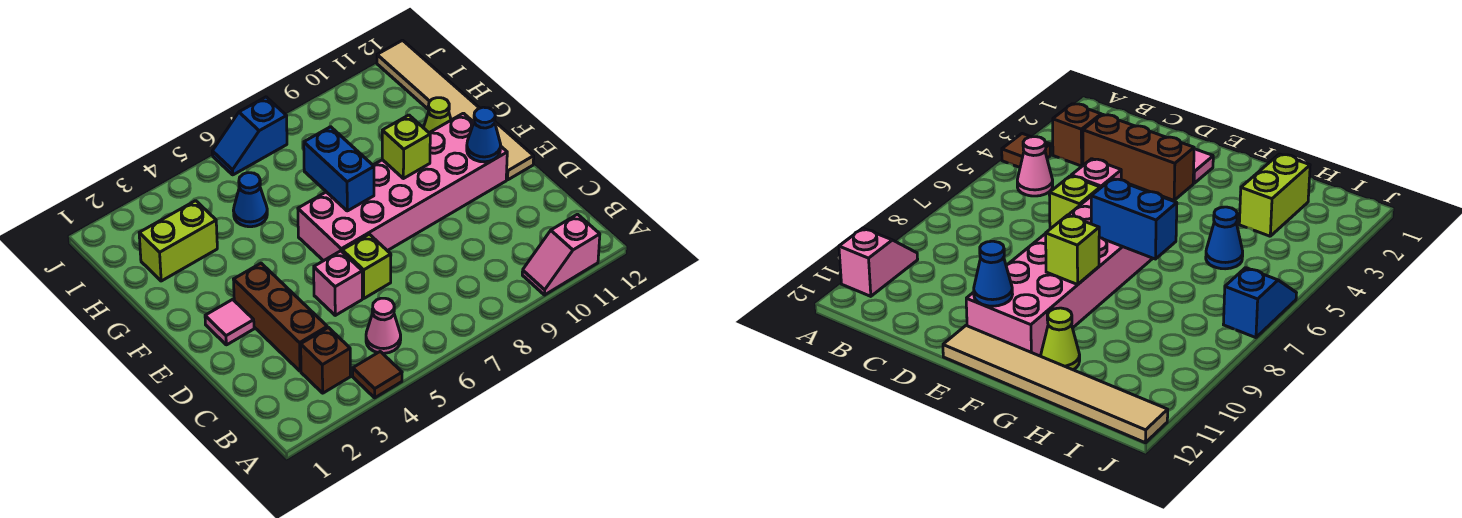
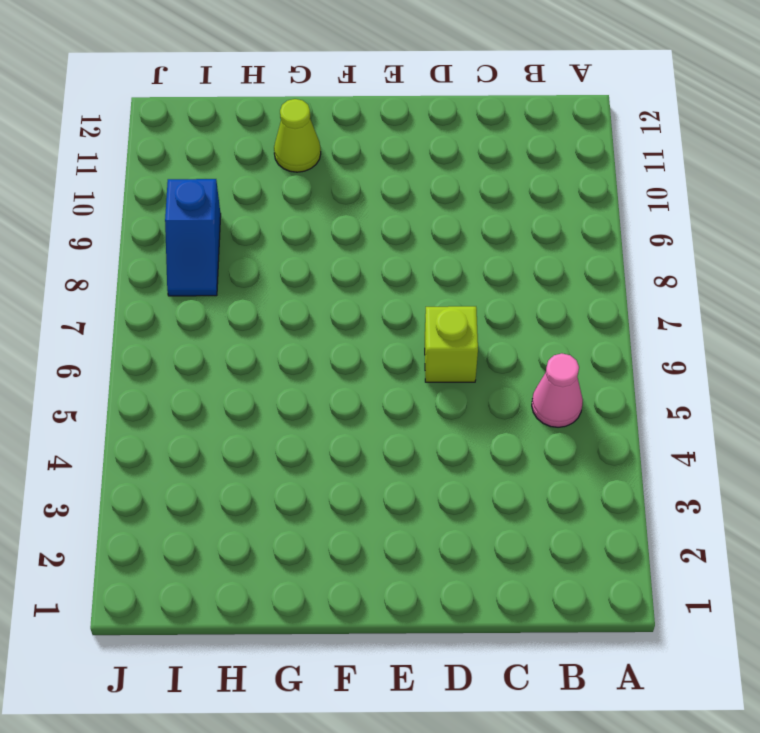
blue 1x2 slope [165,179,221,296] -> blue 1x2 slope moved to [212,97,287,175]
none -> brown 1x1 tile [353,352,402,398]
none -> pink 1x2 slope [522,214,600,295]
none -> brown 1x1 brick [301,328,350,393]

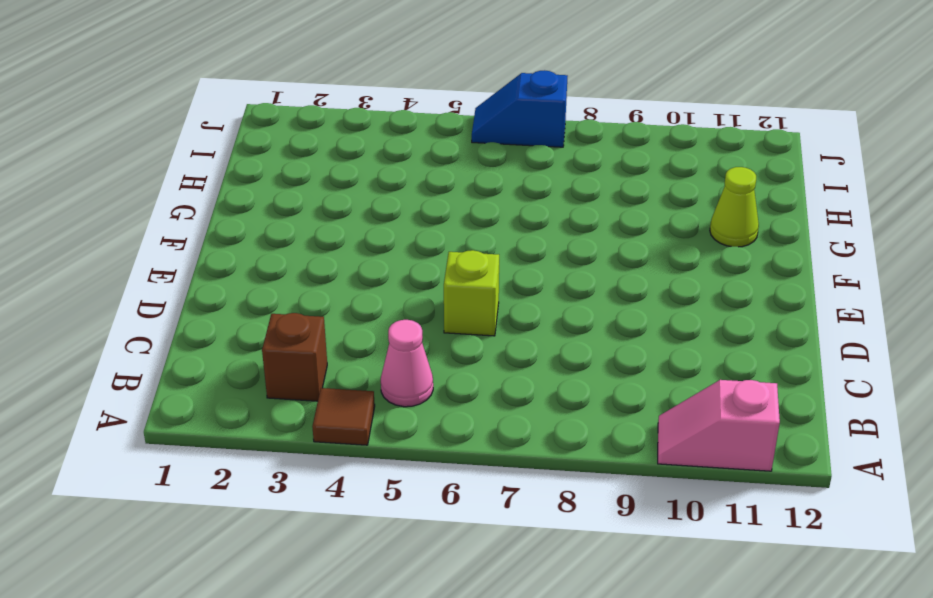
none -> brown 1x3 brick [233,263,327,371]
none -> pink 1x1 brick [314,251,362,315]
none -> pink 1x1 tile [205,299,254,345]

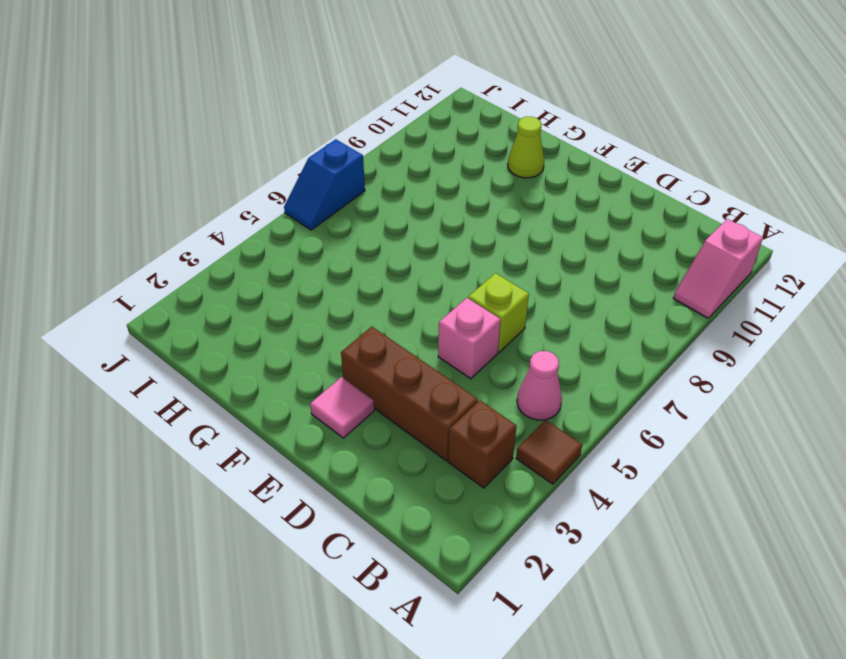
none -> pink 2x6 brick [298,113,507,261]
none -> tan 1x6 tile [377,40,534,180]
none -> lime 1x2 brick [139,201,217,281]

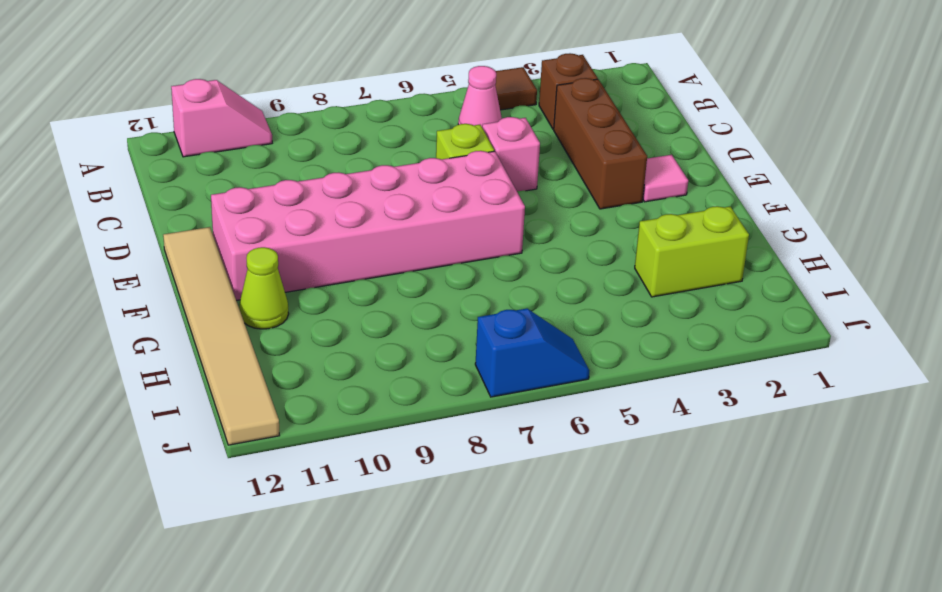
none -> blue 1x1 cone [233,173,267,227]
none -> blue 1x1 cone [467,107,501,162]
none -> blue 1x2 brick [304,127,374,211]

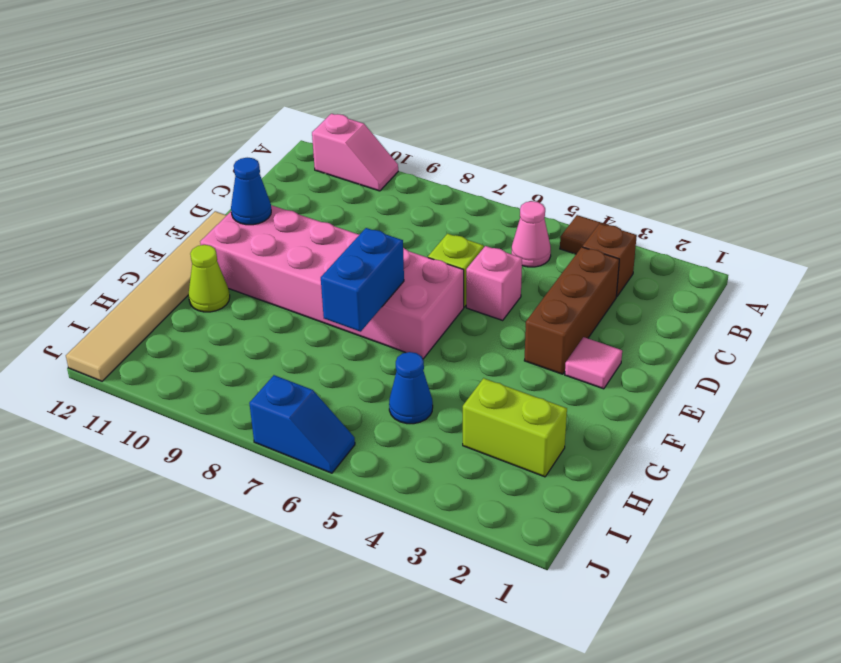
none -> lime 1x1 brick [382,115,430,179]

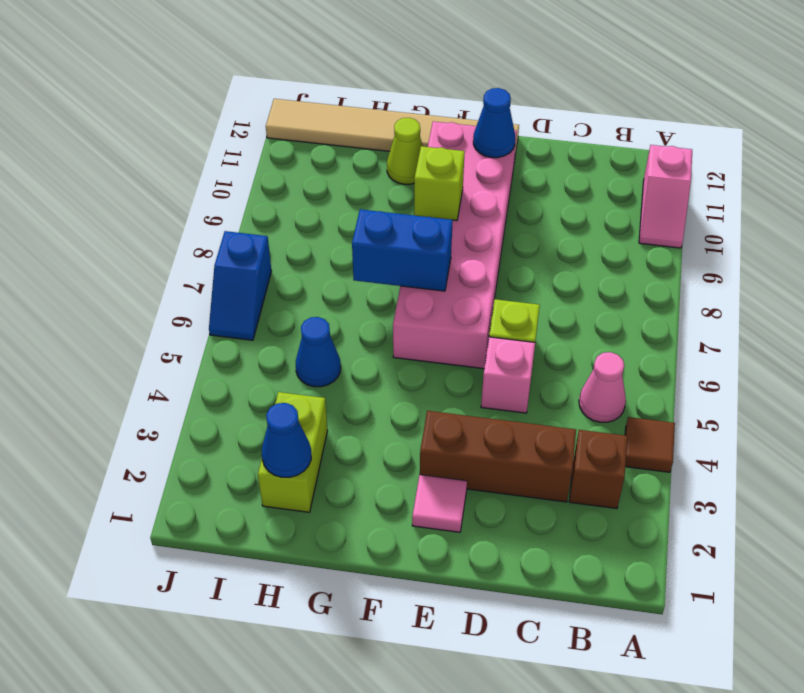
blue 1x1 cone [262,403,311,477] -> none

